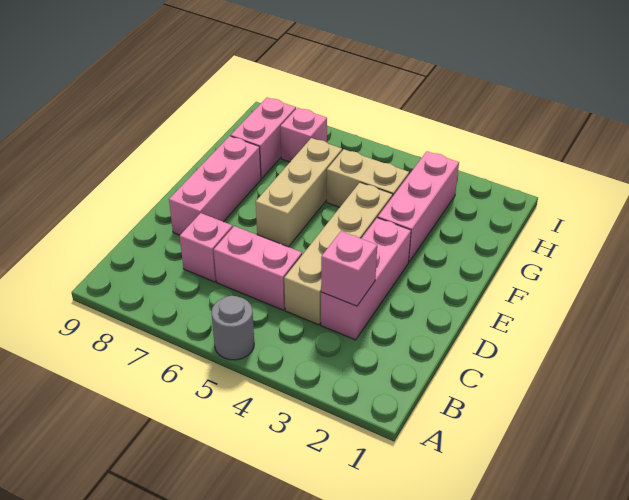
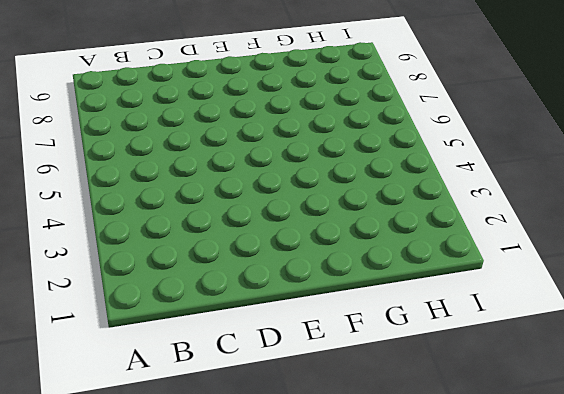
none -> grey 1x1 round brick [211,296,254,360]
none -> pink 1x3 brick [321,218,411,340]
none -> tan 1x4 brick [284,182,393,325]

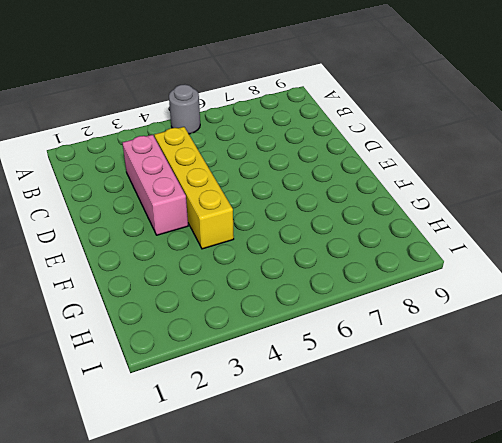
yellow 1x4 brick [154,127,234,249] -> tan 1x4 brick [284,182,393,325]
none -> pink 1x2 brick [214,226,302,310]
none -> pink 1x1 brick [180,213,233,282]
none -> pink 1x3 brick [169,136,261,235]

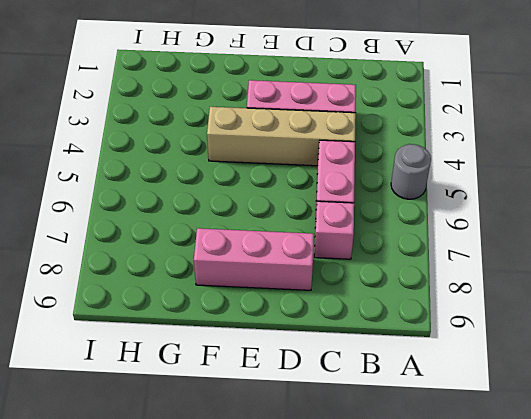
none -> tan 1x3 brick [256,138,342,247]
none -> pink 1x3 brick [378,151,459,262]
none -> tan 1x2 brick [327,149,409,207]

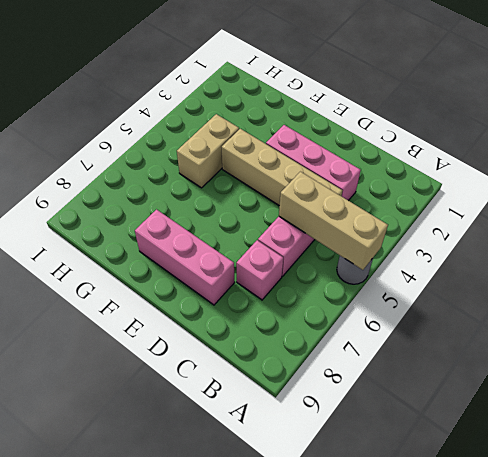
tan 1x3 brick [279,172,388,270] -> tan 1x3 brick moved to [256,138,342,247]
none -> pink 1x3 brick [378,151,459,262]
none -> pink 1x2 brick [231,97,296,179]
none -> pink 1x1 brick [280,108,327,162]

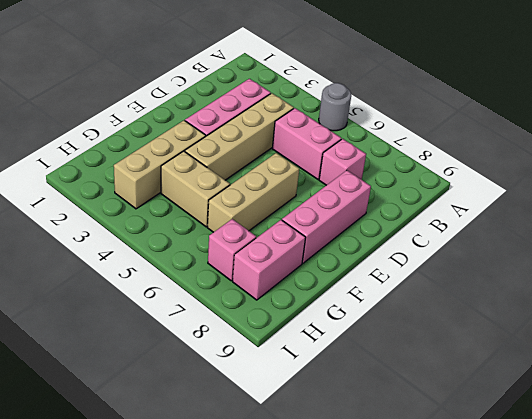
tan 1x3 brick [114,120,206,209] -> pink 1x3 brick [378,151,459,262]
none -> pink 1x1 brick [321,231,377,306]

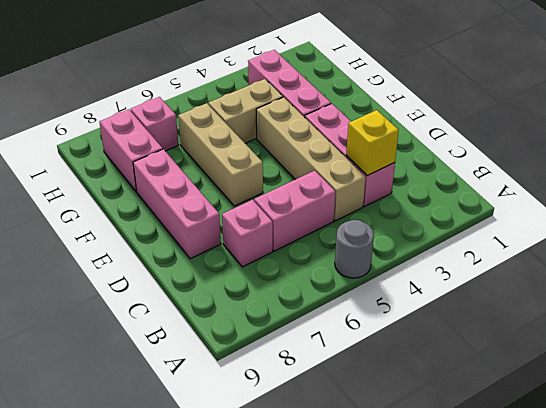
yellow 1x1 brick [346,110,399,176] -> pink 1x1 brick [321,231,377,306]

